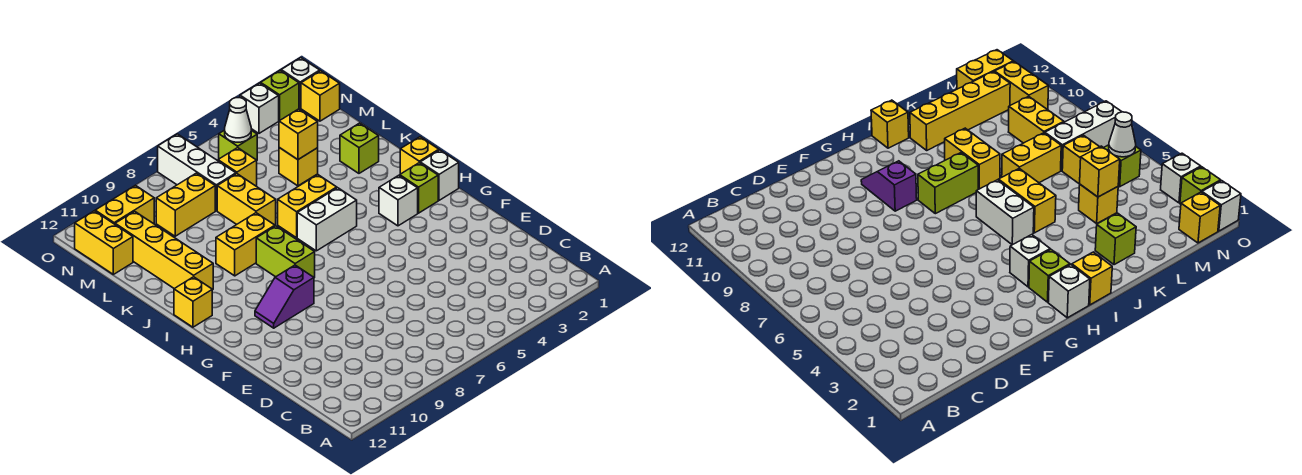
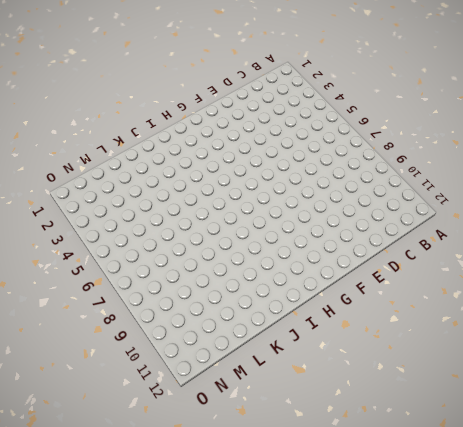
none -> purple 1x2 slope [255,265,314,328]
none -> white 1x1 brick [420,150,459,200]
none -> lime 1x1 brick [400,163,438,213]

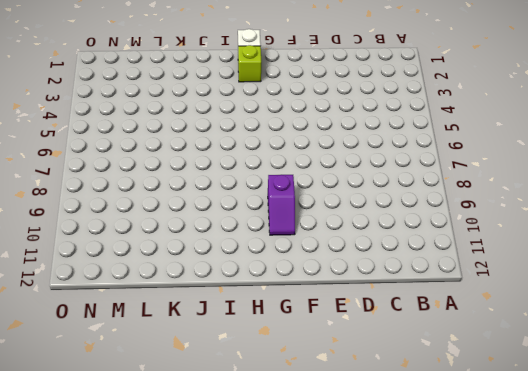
none -> white 1x1 brick [379,175,418,226]
none -> lime 1x2 brick [256,226,315,278]
none -> yellow 1x1 brick [400,137,439,174]

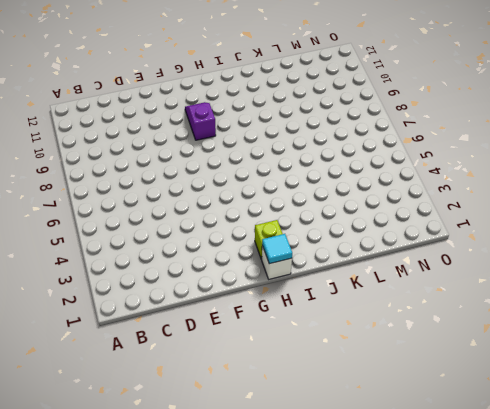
cyan 1x1 tile [262,234,292,264] -> none
none -> white 1x1 brick [379,175,418,226]
none -> lime 1x2 brick [256,226,315,278]
none -> yellow 1x1 brick [400,137,439,174]

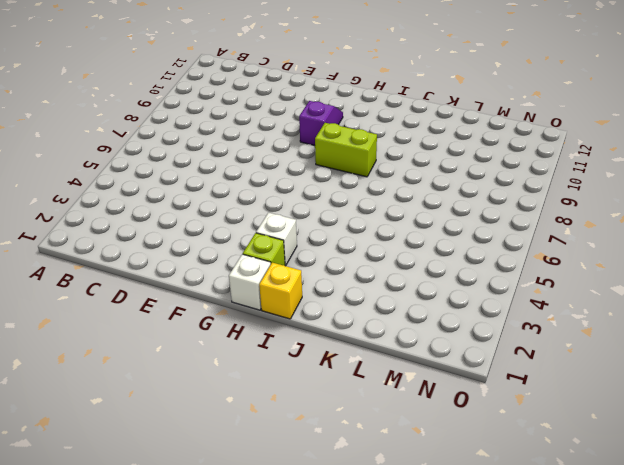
none -> white 1x2 brick [297,188,357,251]
none -> yellow 1x1 brick [174,277,212,327]
none -> yellow 1x2 brick [278,175,337,238]

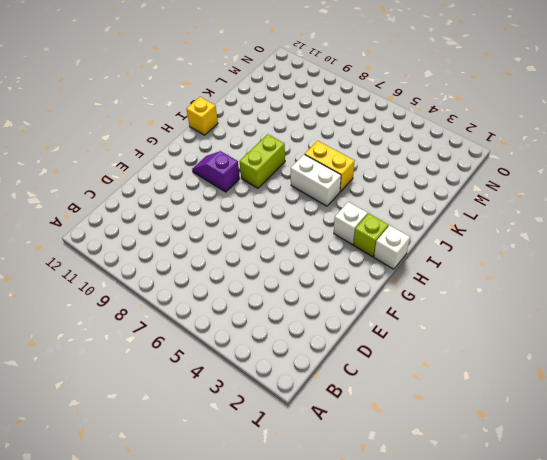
none -> yellow 1x1 brick [400,137,439,174]
none -> yellow 1x2 brick [216,213,275,276]
none -> yellow 1x4 brick [115,211,213,290]

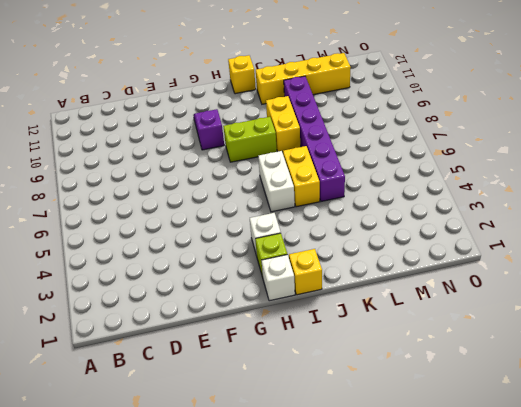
purple 1x6 brick [284,76,345,201] -> yellow 1x2 brick [217,174,276,225]
none -> lime 1x1 brick [340,123,379,173]
none -> yellow 1x1 brick [279,148,318,186]
none -> yellow 1x1 brick [218,148,257,186]

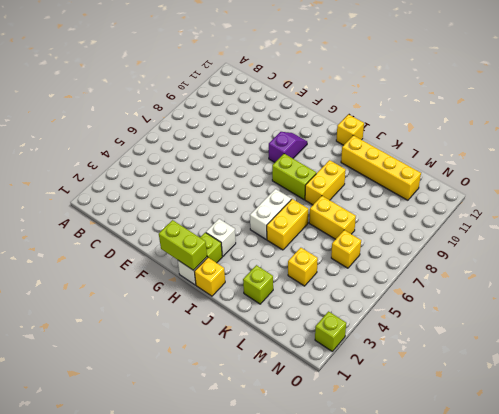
lime 1x2 brick [159,220,207,270] -> none
none -> white 1x3 brick [158,134,236,211]
none -> yellow 1x2 brick [156,173,215,236]
none -> yellow 1x2 brick [75,211,133,274]

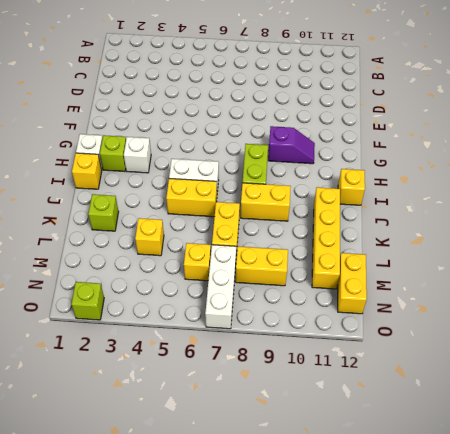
none -> yellow 1x1 brick [301,71,340,121]
none -> lime 1x1 brick [219,130,257,160]
none -> yellow 1x2 brick [95,185,154,224]

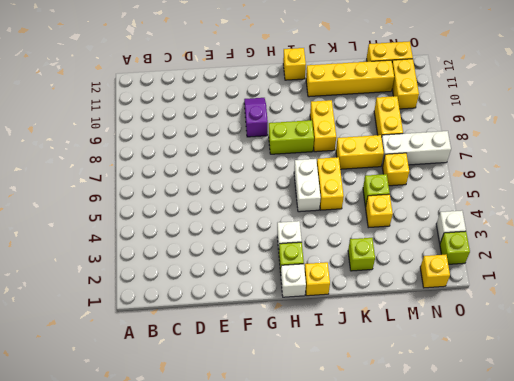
lime 1x1 brick [363,174,390,207] -> lime 1x1 brick moved to [219,130,257,160]
none -> white 1x1 brick [281,58,320,108]
none -> yellow 1x1 brick [279,109,318,160]
none -> white 1x1 cone [225,98,251,142]

